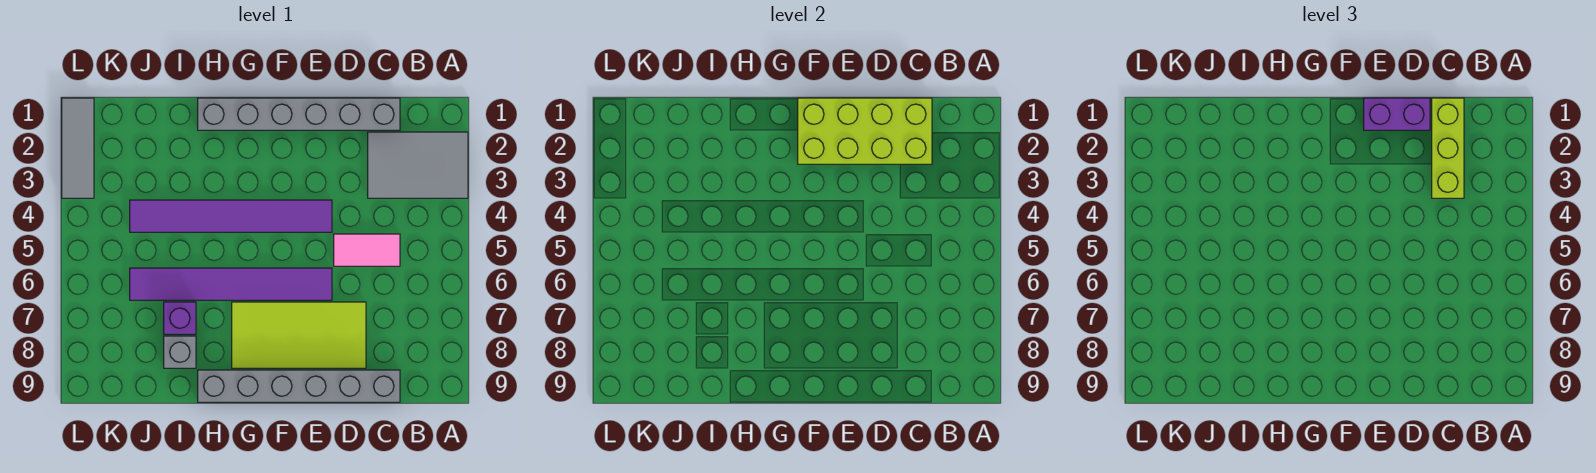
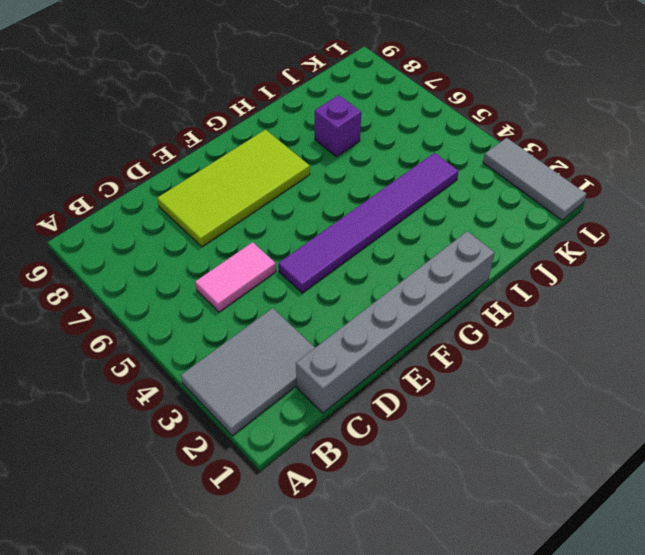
none -> grey 1x6 brick [198,370,400,402]
none -> purple 1x6 tile [130,268,332,300]
none -> grey 1x1 brick [164,336,196,368]

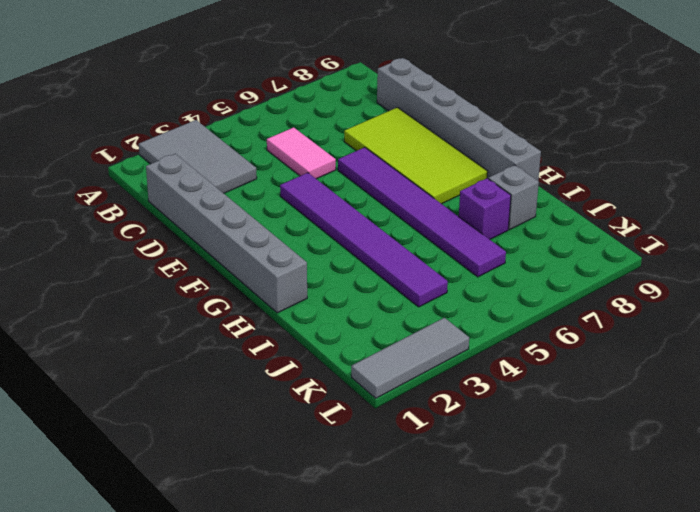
none -> lime 2x4 brick [798,98,932,164]
none -> lime 1x3 brick [1432,98,1464,198]
none -> purple 1x2 brick [1364,98,1430,130]

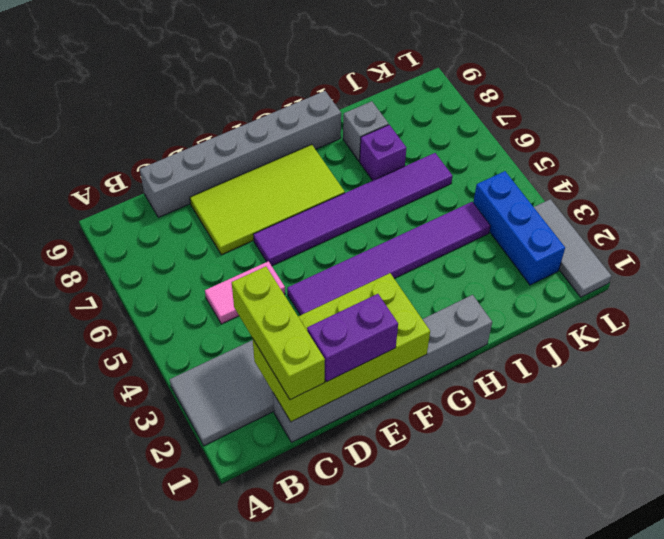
blue 1x3 brick [473,171,565,285] -> none

